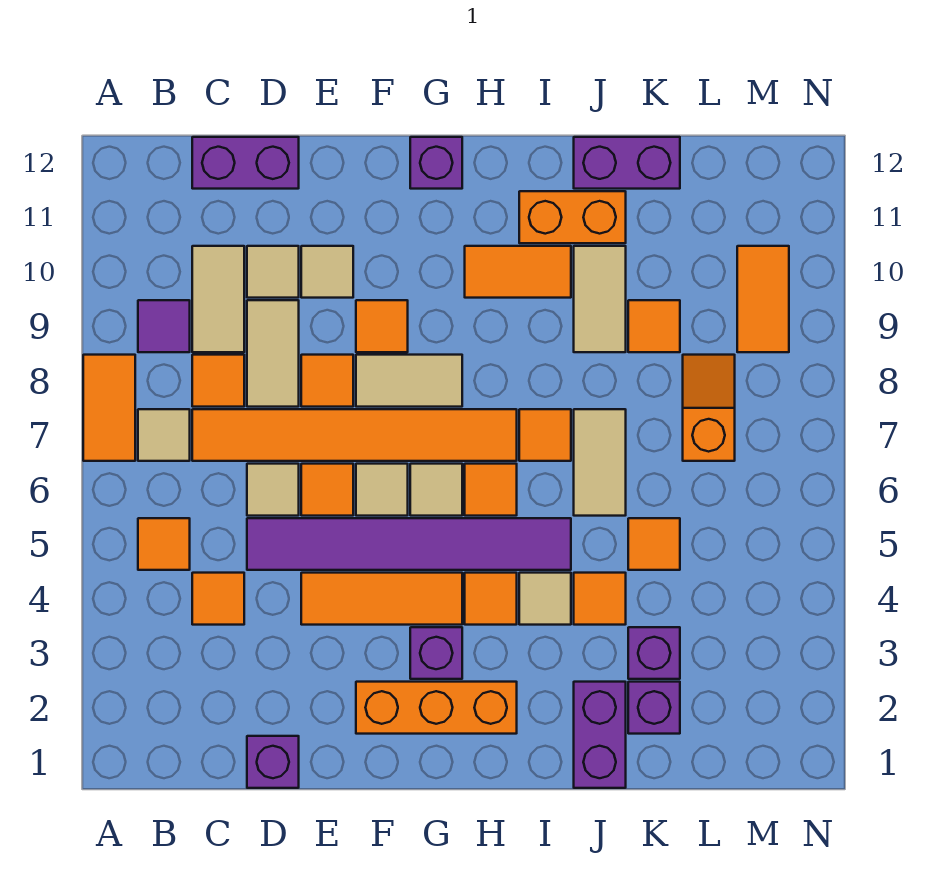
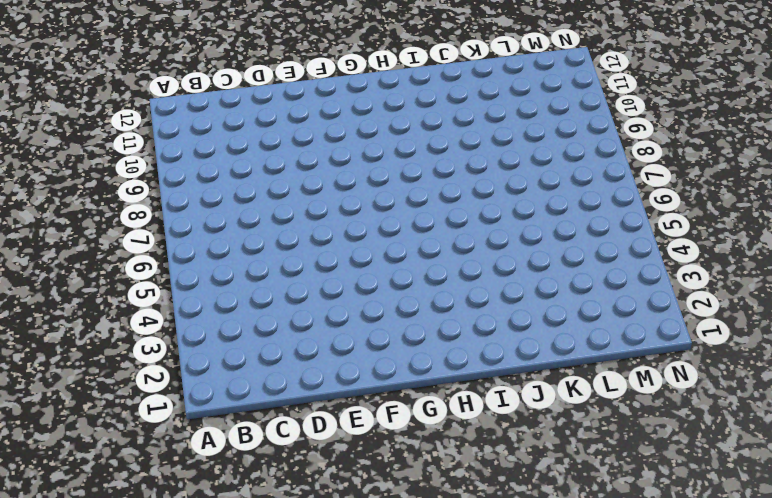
none -> orange 1x2 tile [83,355,135,461]
none -> orange 1x1 tile [138,518,190,570]
none -> tan 1x1 tile [138,409,190,461]
none -> purple 1x1 tile [138,300,190,352]

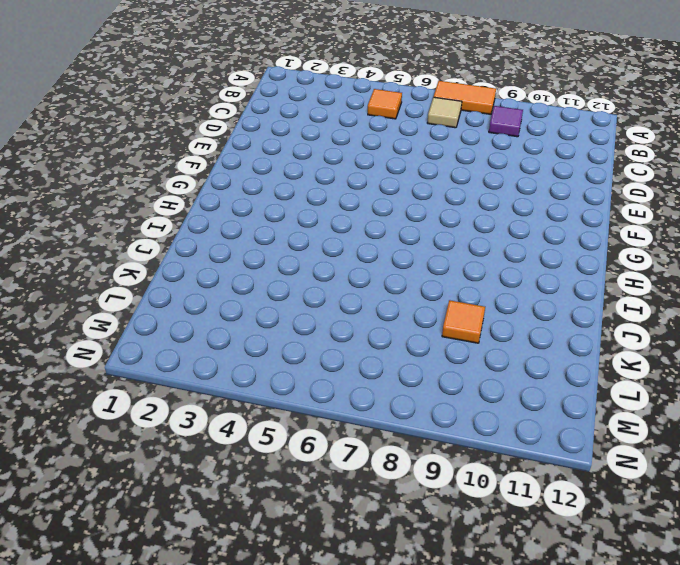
none -> orange 1x1 tile [192,573,244,625]
none -> orange 1x6 tile [192,409,517,461]
none -> orange 1x1 tile [192,355,244,407]
none -> tan 1x2 tile [192,246,244,352]

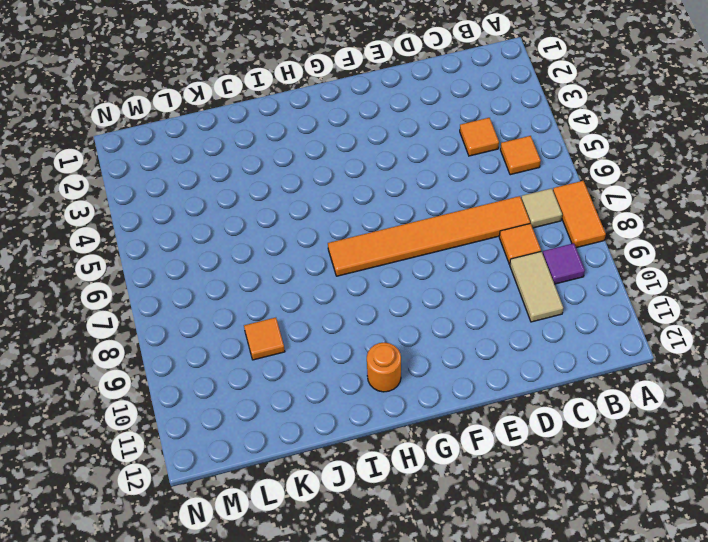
orange 1x1 round brick [367,343,401,392] -> none
none -> purple 1x2 brick [192,137,299,189]
none -> purple 1x1 brick [247,736,299,788]
none -> purple 1x6 tile [247,518,571,570]
none -> tan 1x1 tile [247,464,299,516]

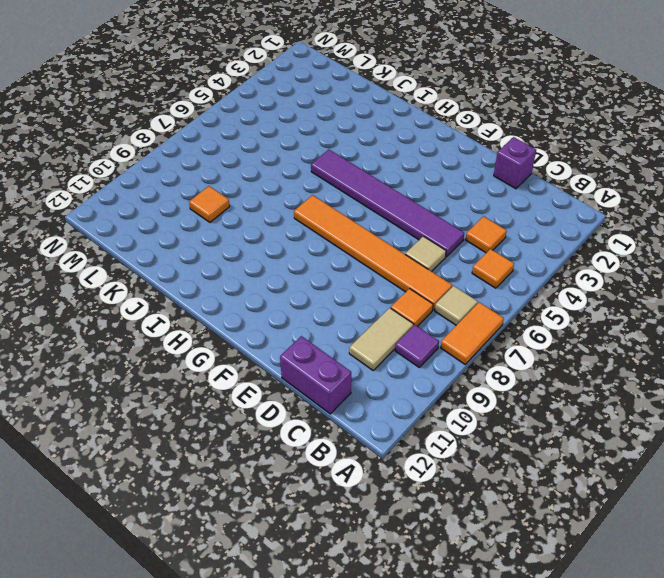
none -> tan 1x2 tile [247,300,299,407]
none -> tan 1x1 tile [247,246,299,298]
none -> orange 1x3 tile [301,573,462,625]
none -> orange 1x1 tile [301,464,353,516]

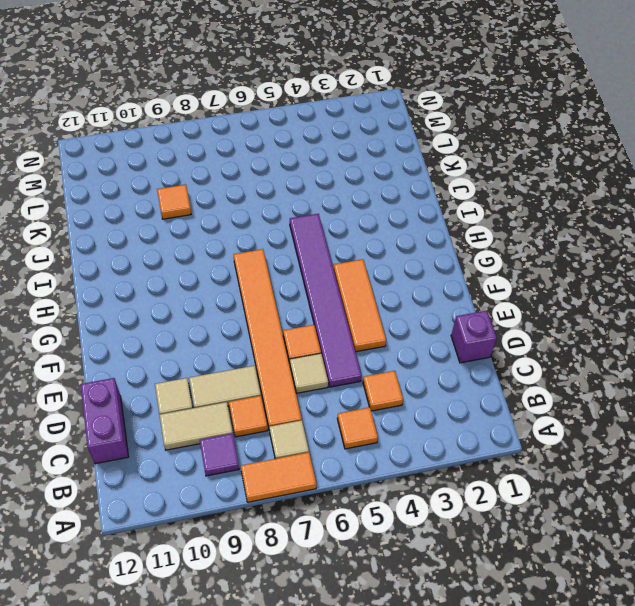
none -> orange 1x1 tile [301,355,353,407]
none -> tan 1x1 tile [301,246,353,298]
none -> orange 1x3 brick [356,682,517,734]
none -> tan 1x1 tile [356,464,408,516]

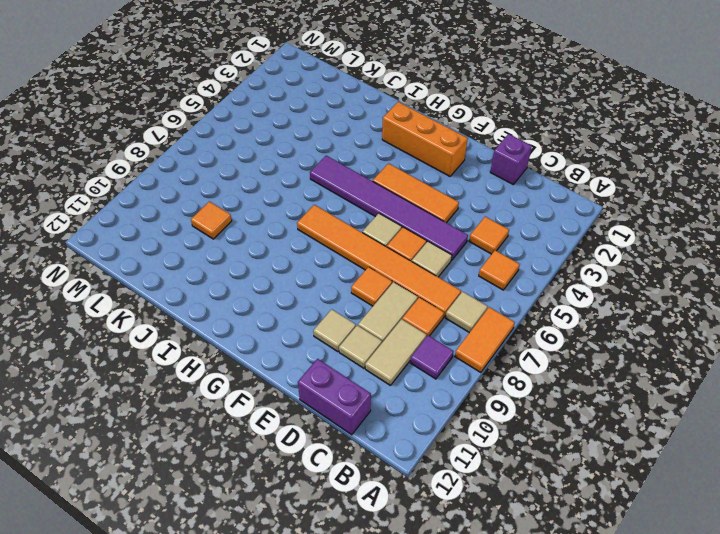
none -> tan 1x2 tile [356,355,462,407]
none -> orange 1x1 tile [356,300,408,352]
none -> purple 1x1 brick [410,627,462,679]
none -> tan 1x1 tile [410,464,462,516]

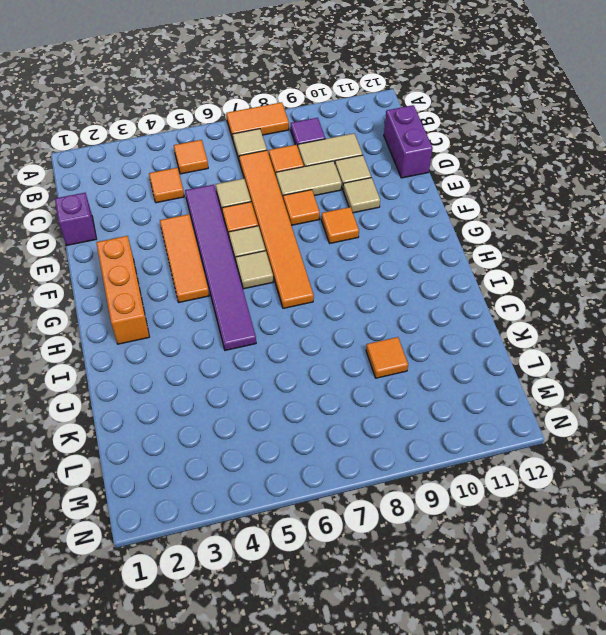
none -> tan 1x2 tile [356,355,462,407]
none -> purple 1x1 brick [410,627,462,679]
none -> purple 1x1 brick [410,137,462,189]
none -> orange 1x1 tile [465,573,517,625]

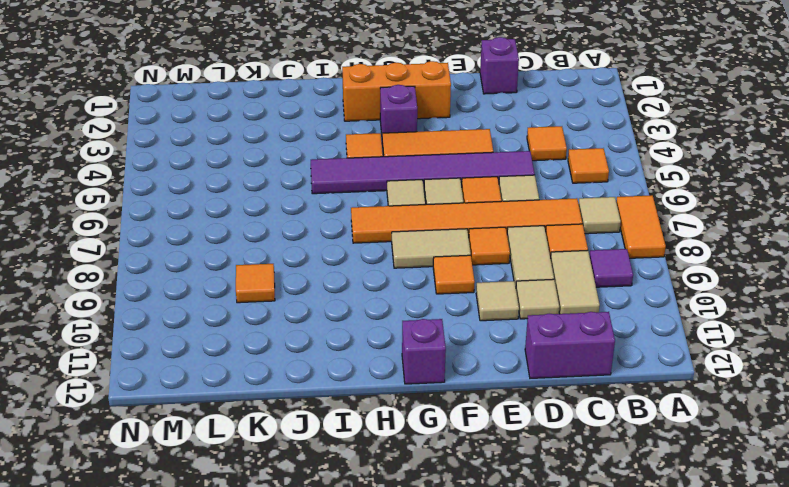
none -> orange 1x1 tile [465,464,517,516]
none -> orange 1x2 tile [465,246,571,298]
none -> tan 1x1 tile [519,573,571,625]
none -> orange 1x1 tile [519,409,571,461]

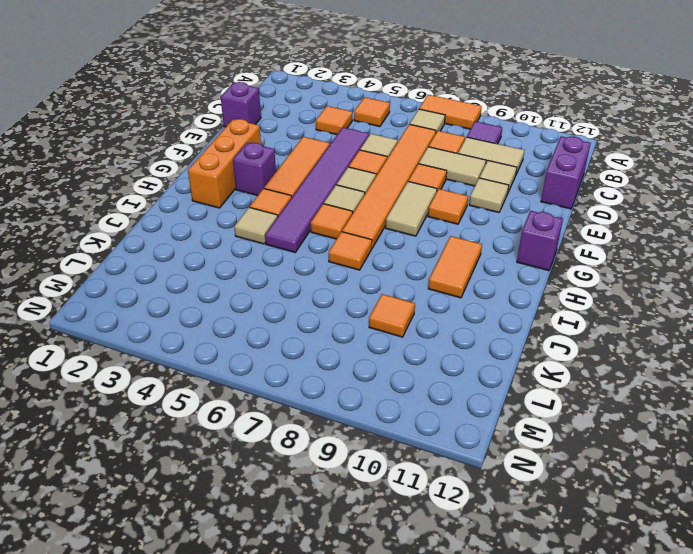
none -> orange 1x2 brick [519,191,626,243]
none -> purple 1x2 brick [574,682,626,788]
none -> orange 1x1 tile [574,573,626,625]
none -> tan 1x2 tile [574,409,626,516]

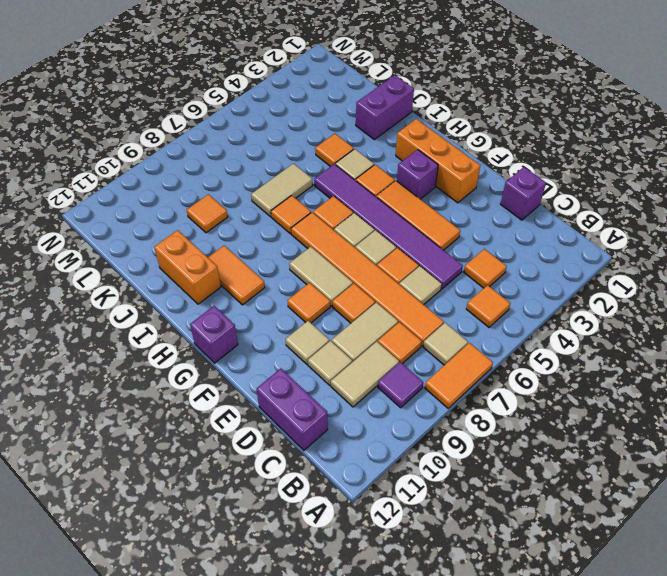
none -> tan 1x2 tile [574,246,626,352]
none -> purple 1x2 brick [574,137,680,189]
none -> purple 1x1 brick [628,682,680,734]
none -> purple 1x1 brick [628,627,680,679]

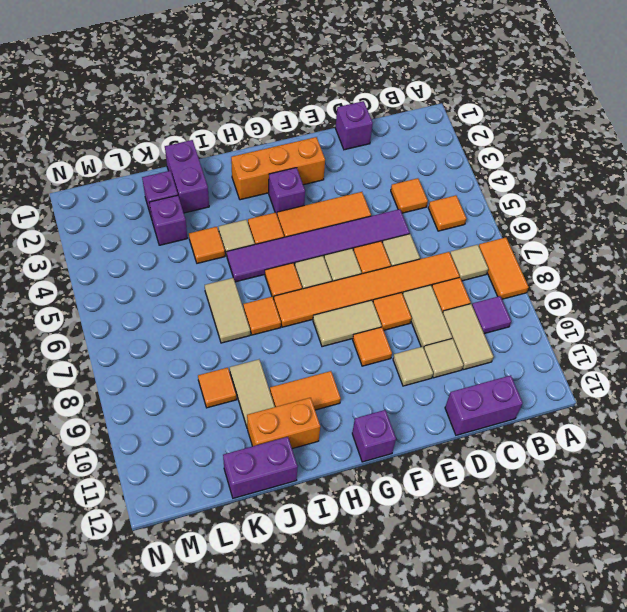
none -> orange 1x1 tile [628,518,680,570]
none -> orange 1x2 slope [683,355,735,461]
none -> orange 1x2 tile [737,246,789,352]

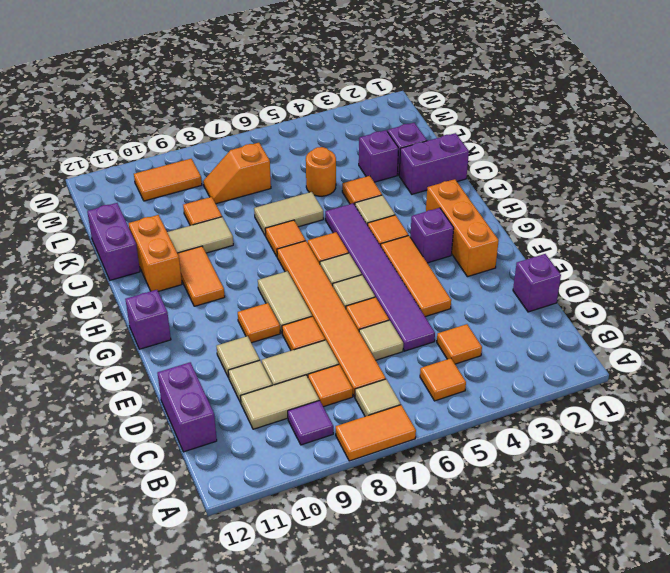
orange 1x1 round brick [306,147,336,196] -> orange 1x1 tile [628,518,680,570]

